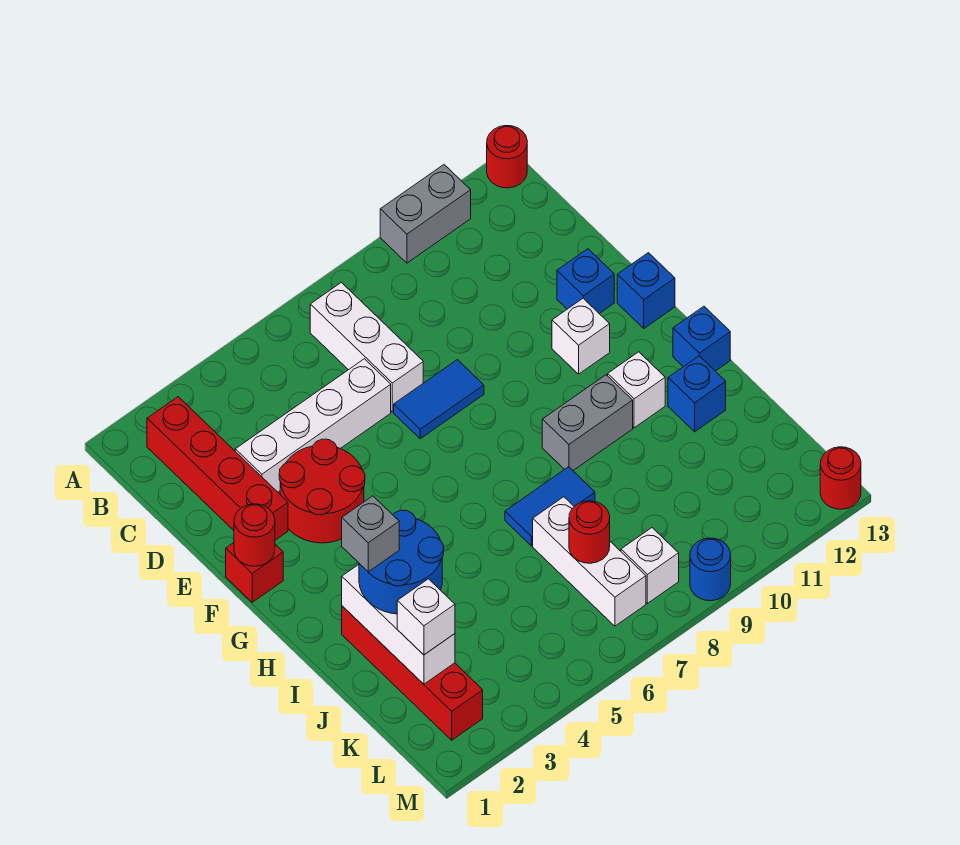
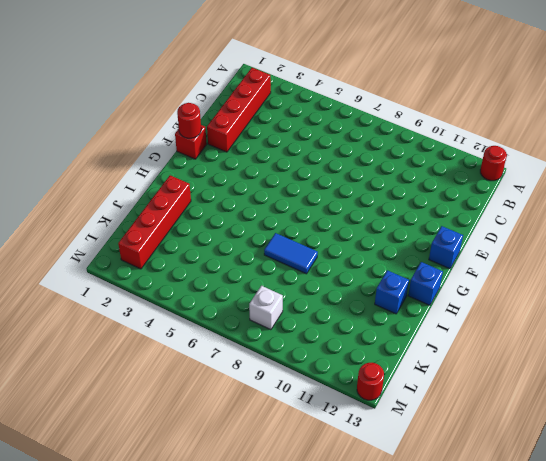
none -> grey 1x2 brick [380,165,471,263]
none -> white 1x3 brick [310,282,423,412]
none -> white 1x4 brick [235,359,391,492]

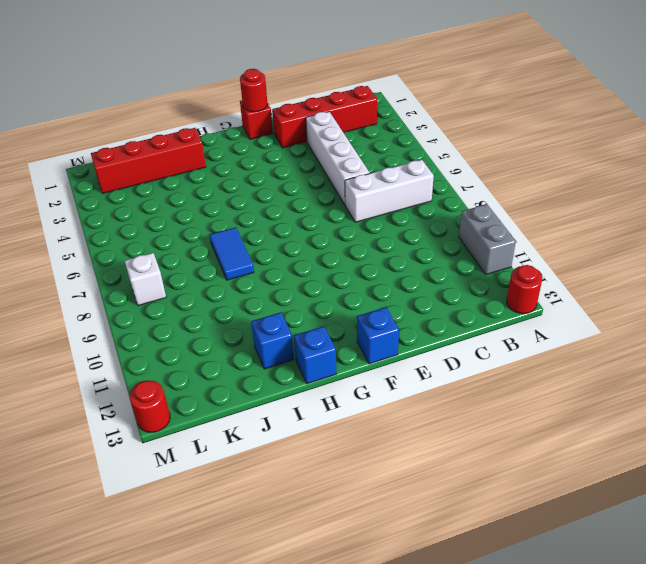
none -> red 2x2 round brick [279,439,365,543]
none -> blue 1x2 tile [394,360,484,439]
none -> blue 1x1 brick [557,249,614,314]

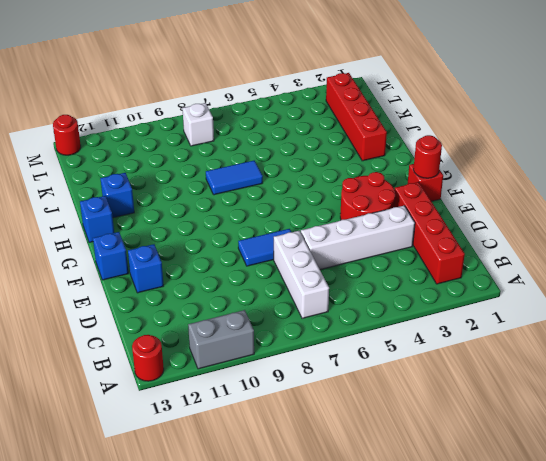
none -> white 1x1 brick [552,298,610,374]
none -> grey 1x2 brick [542,375,633,470]
none -> white 1x1 brick [608,352,665,428]

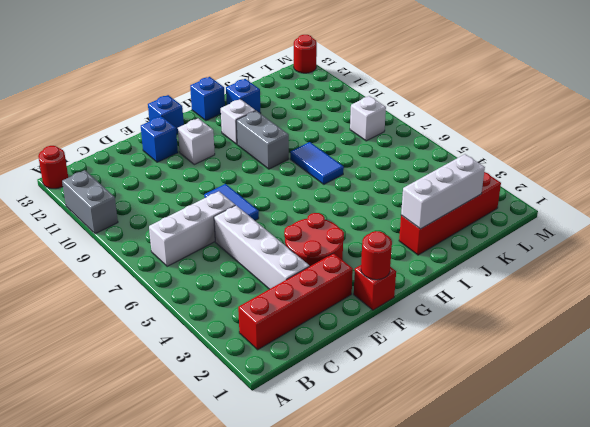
none -> white 1x3 brick [533,497,646,626]
none -> blue 1x1 round brick [690,538,731,601]
none -> red 1x1 round brick [569,501,610,563]

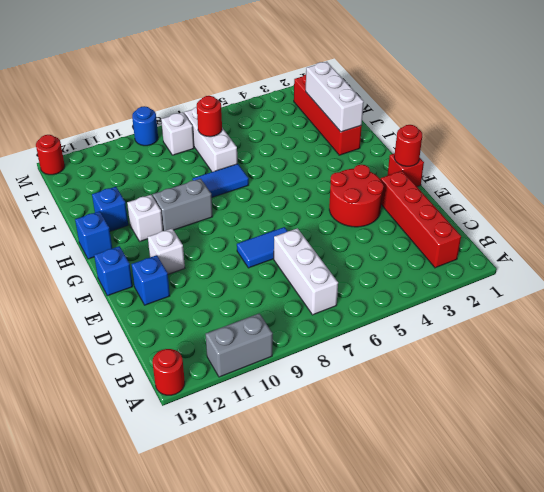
none -> white 1x4 brick [235,359,391,492]
none -> blue 2x2 round brick [359,510,444,614]
none -> white 1x1 brick [397,579,455,655]

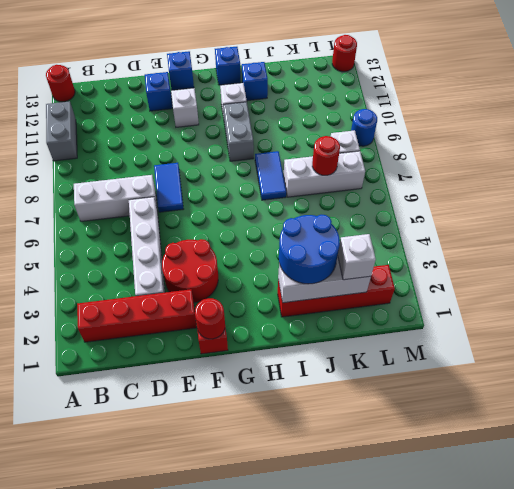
none -> grey 1x1 brick [342,496,399,572]

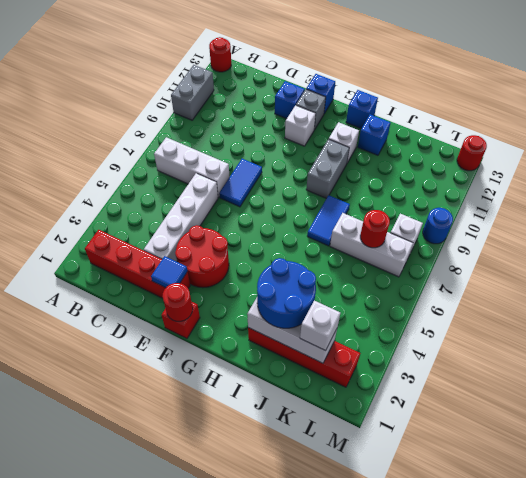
blue 1x1 tile [151,256,188,288] -> none
grey 1x1 brick [296,89,326,130] -> grey 1x1 brick moved to [342,496,399,572]

